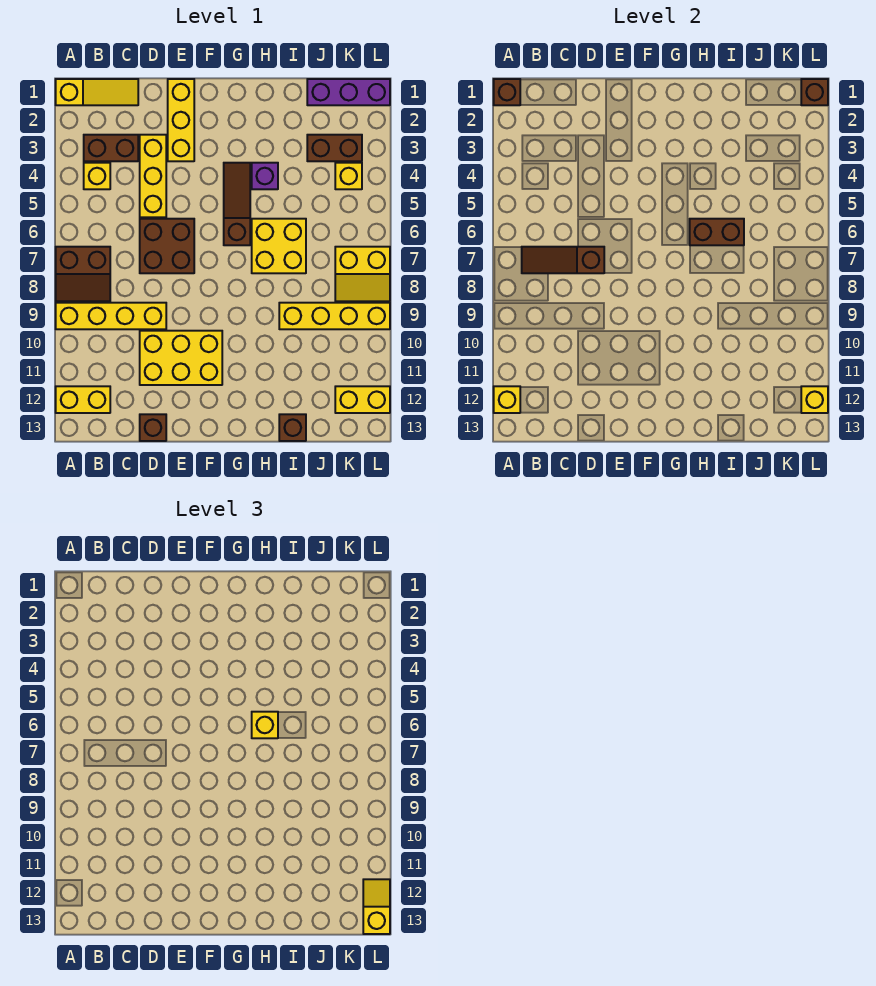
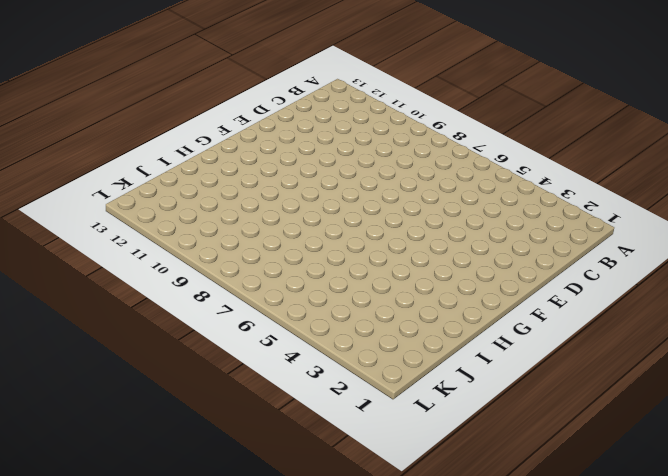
none -> yellow 1x3 slope [56,79,138,105]
none -> brown 2x2 slope [56,247,110,301]
none -> yellow 1x4 brick [56,303,166,329]

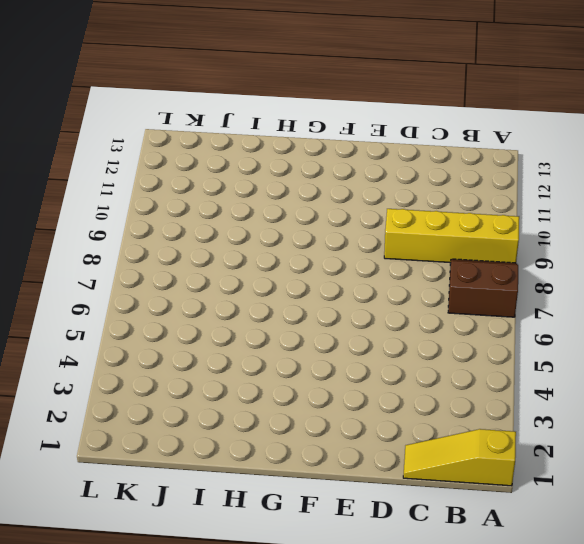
none -> yellow 1x2 brick [56,386,110,413]
none -> brown 1x2 brick [84,135,138,161]
none -> yellow 1x1 brick [84,163,110,189]

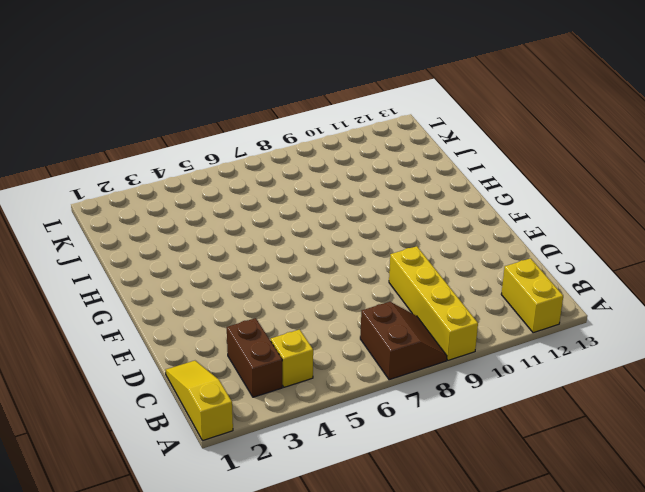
none -> yellow 1x3 brick [140,135,166,217]
none -> brown 2x2 brick [140,219,194,273]
none -> yellow 2x3 brick [140,331,222,385]

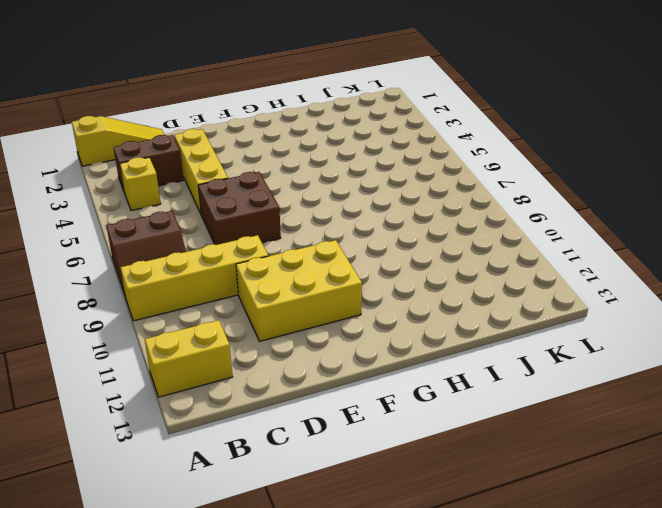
none -> brown 1x1 brick [140,414,166,441]
none -> yellow 1x3 brick [168,79,194,161]
none -> brown 1x3 slope [224,163,250,245]

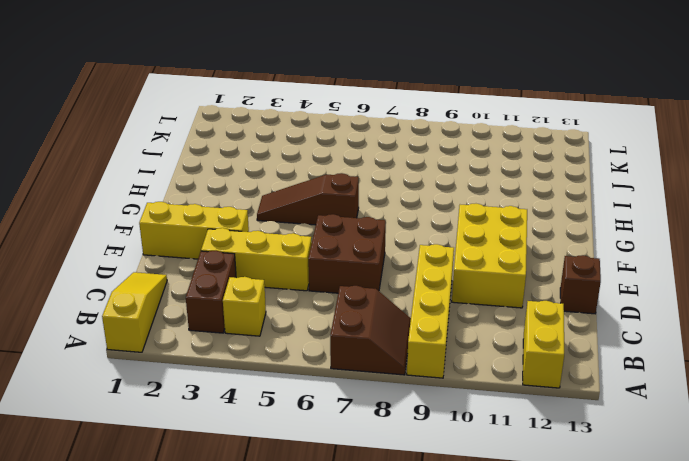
none -> purple 1x1 brick [252,163,278,189]
none -> yellow 2x2 brick [252,219,306,273]
none -> yellow 1x4 brick [279,303,390,329]

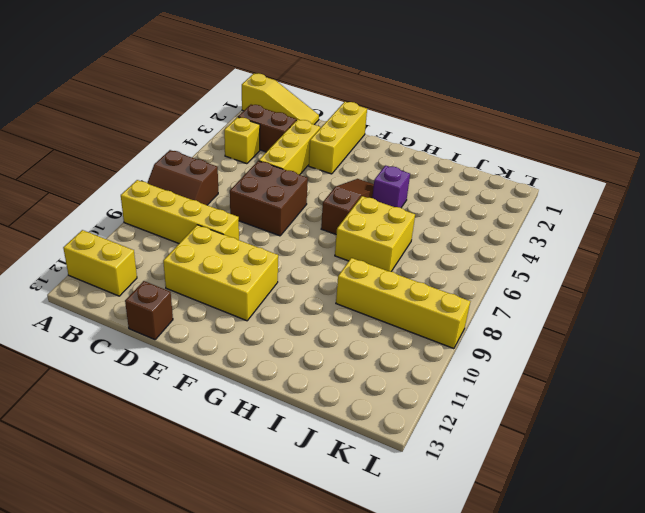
none -> brown 1x1 brick [279,414,306,441]
none -> purple 1x3 brick [307,79,390,105]
none -> brown 1x2 brick [307,135,362,161]

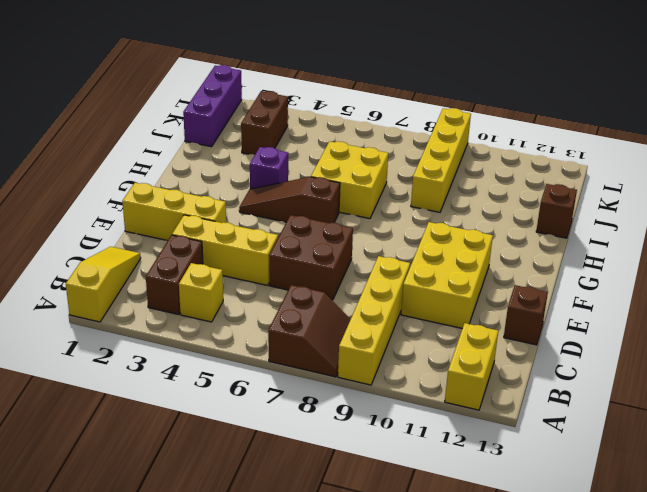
none -> yellow 1x1 brick [335,163,362,189]
none -> yellow 2x2 slope [335,247,390,301]
none -> yellow 1x2 brick [335,386,390,413]

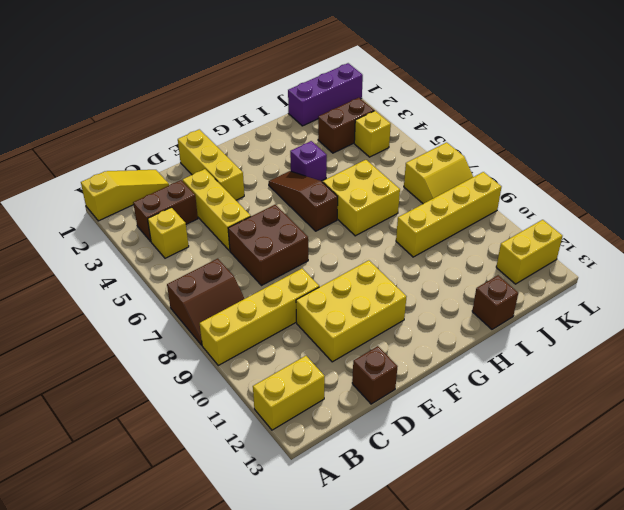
none -> brown 1x1 brick [494,79,520,105]
none -> yellow 1x1 brick [494,386,520,413]
none -> brown 1x3 slope [522,247,604,273]

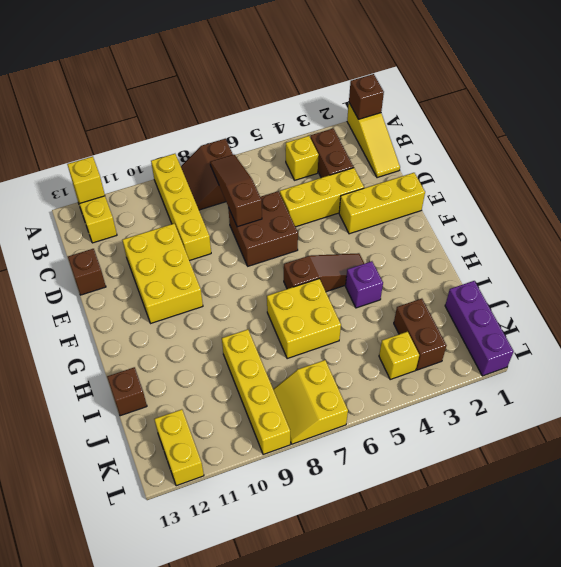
none -> brown 1x2 brick [690,219,744,245]
none -> brown 1x1 brick [801,79,828,105]
none -> yellow 1x1 brick [801,386,828,413]

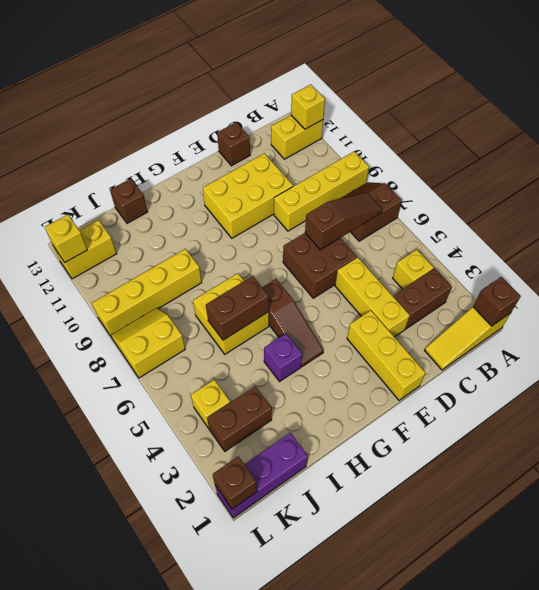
none -> yellow 1x1 brick [252,712,278,738]
none -> yellow 1x2 slope [363,879,390,934]

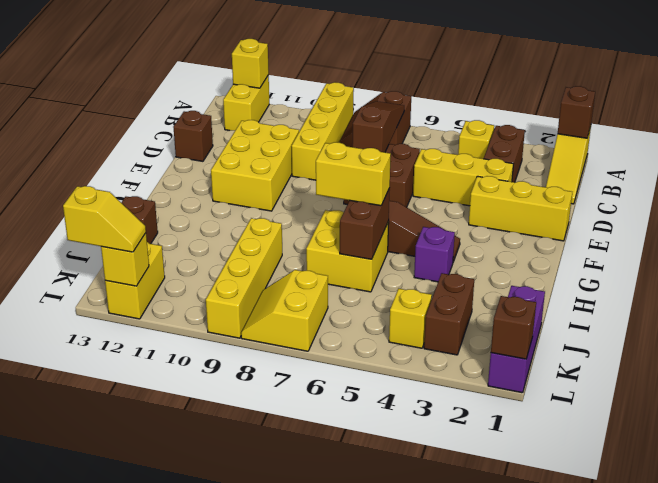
yellow 1x2 brick [316,142,391,206] -> yellow 1x1 brick [252,712,278,738]

